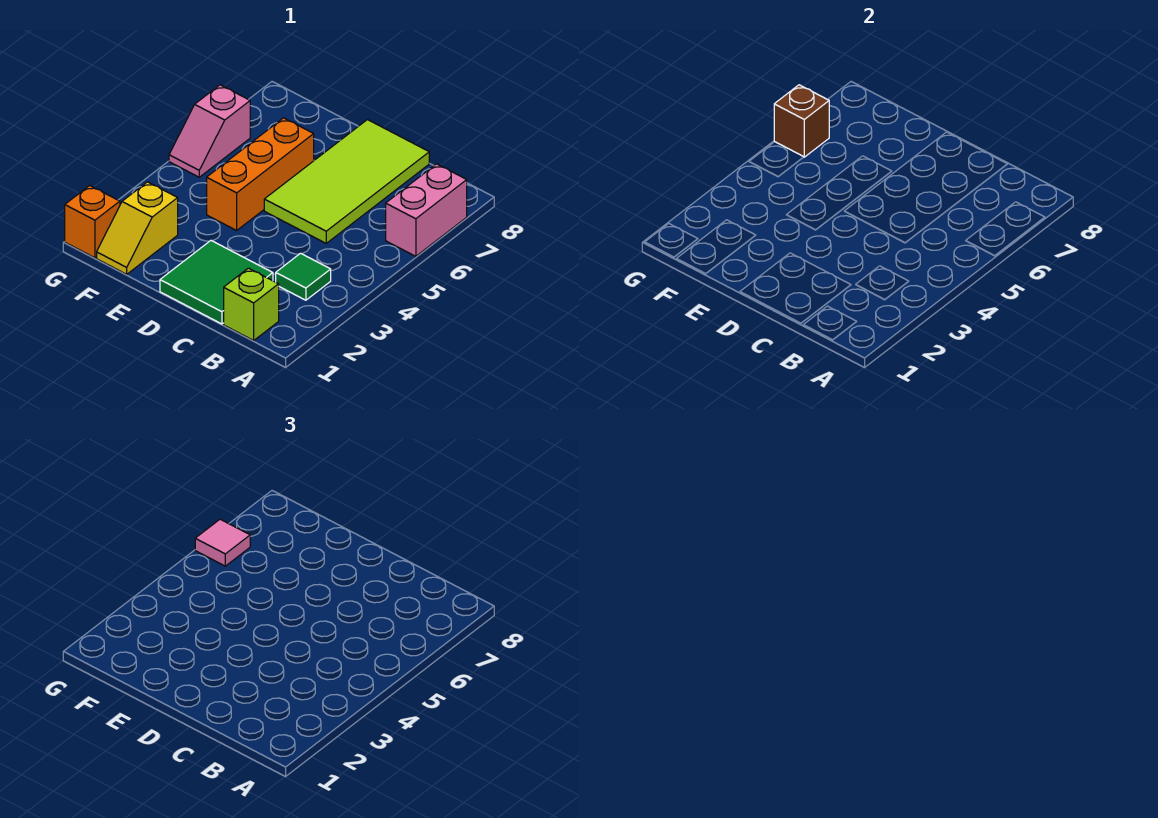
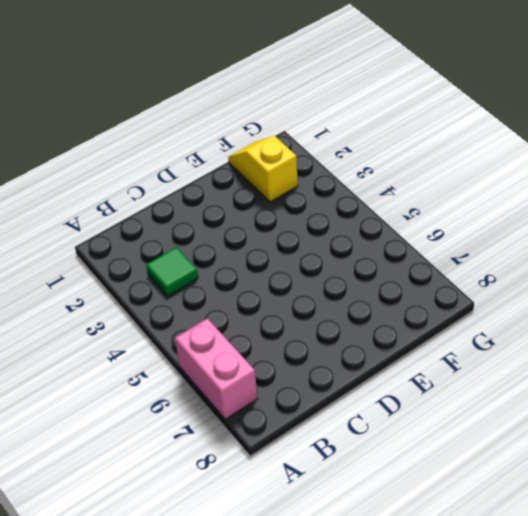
none -> lime 1x1 brick [224,268,279,340]
none -> green 2x2 tile [160,241,273,324]

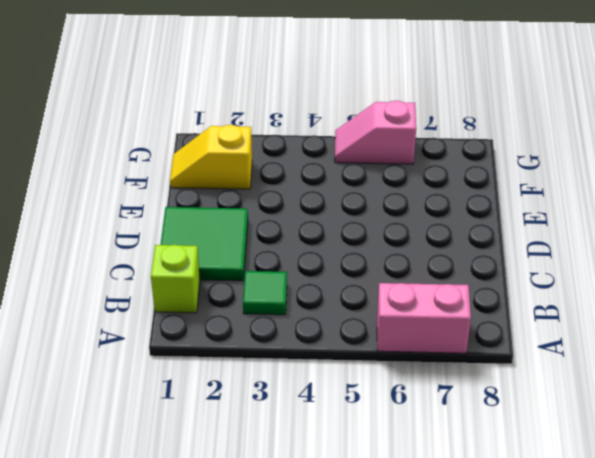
none -> lime 2x4 tile [264,120,429,243]
none -> orange 1x3 brick [207,118,314,230]

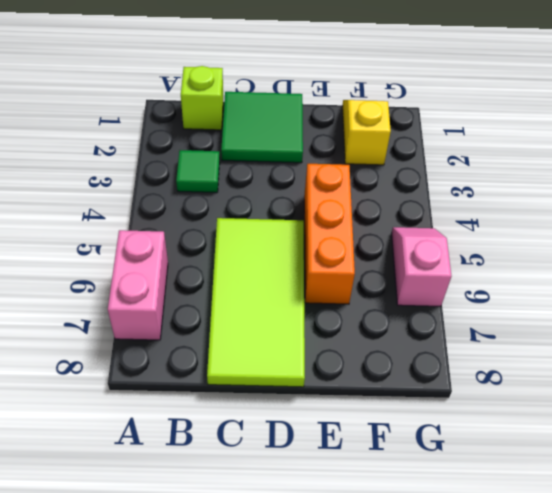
none -> orange 1x1 brick [65,186,120,258]
none -> brown 1x1 brick [774,85,829,157]

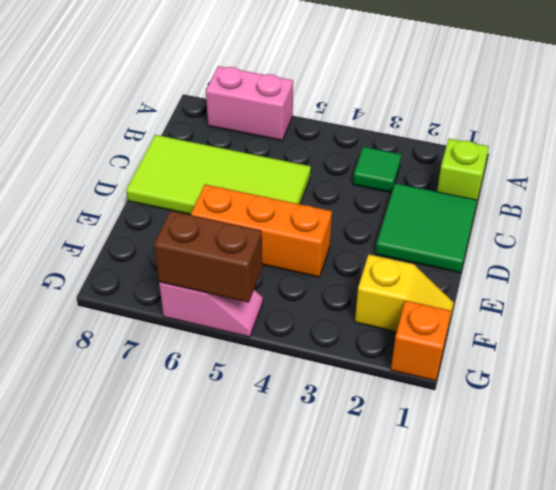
brown 1x2 brick [154,211,262,302] -> brown 1x1 brick [774,85,829,157]
none -> pink 1x1 tile [195,519,250,566]

